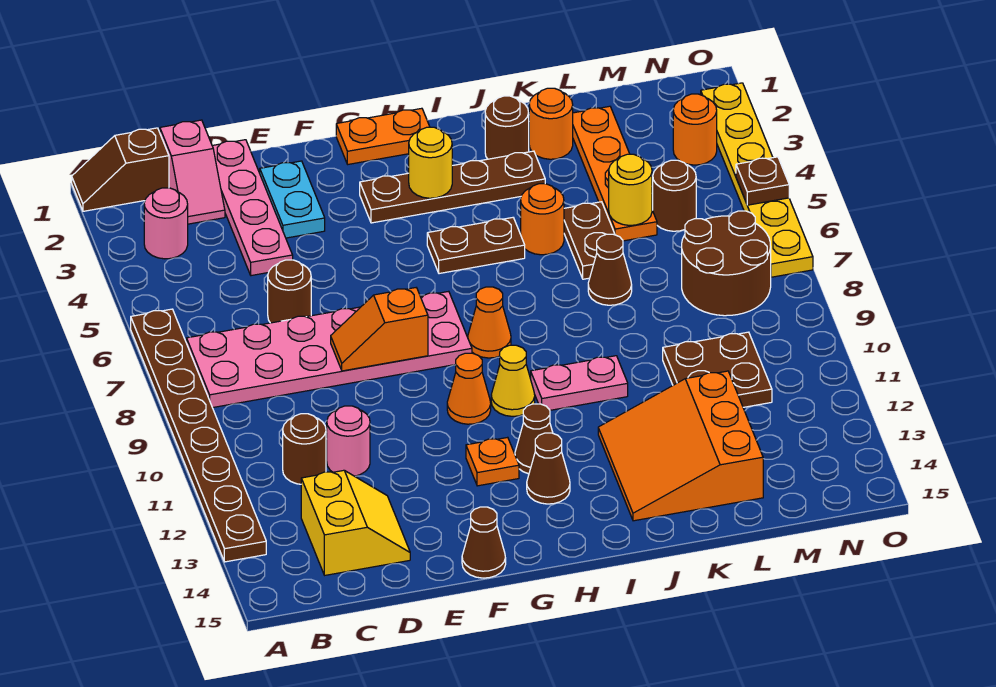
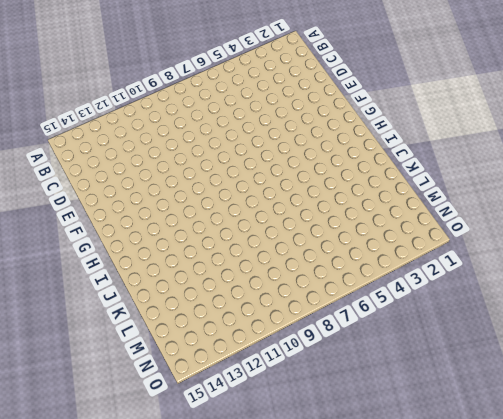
none -> brown 1x2 slope [72,128,169,211]
none -> brown 1x8 plate [131,309,266,562]
none -> pink 1x1 round brick [144,188,188,259]
none -> pink 2x6 plate [187,291,472,408]

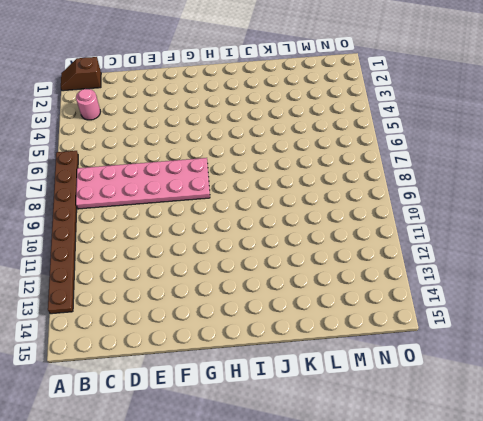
none -> pink 1x2 slope [160,120,225,224]
none -> brown 1x1 round brick [283,414,326,484]
none -> yellow 2x2 slope [301,470,410,575]
none -> pink 1x4 plate [212,140,293,276]

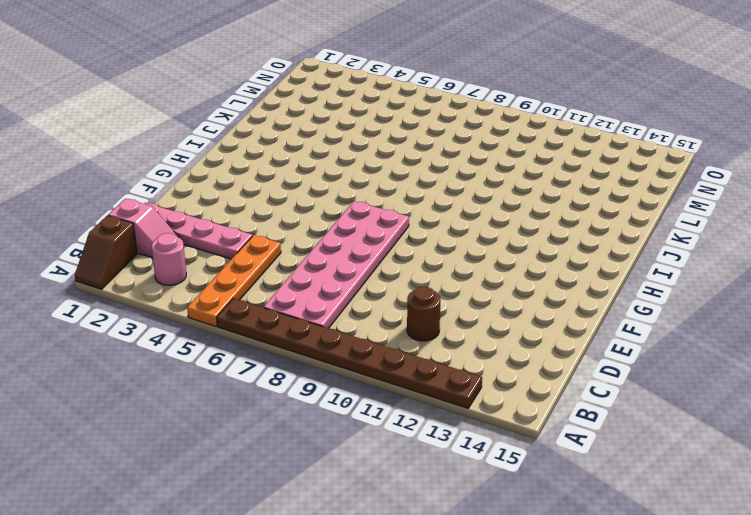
orange 1x4 plate [187,235,281,326] -> orange 1x4 plate turned to [573,106,657,241]
none -> yellow 2x2 slope [301,470,410,575]
none -> brown 1x1 round brick [268,260,311,323]
none -> pink 1x1 round brick [327,406,370,476]
none -> cyan 1x2 plate [260,161,325,238]

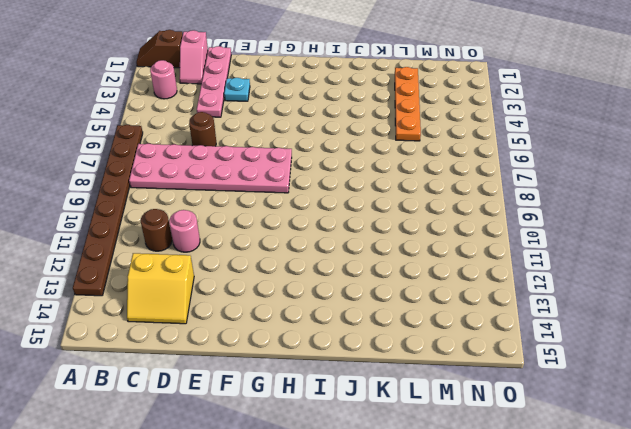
yellow 2x2 slope [127,253,194,324] -> yellow 2x2 slope turned to [301,470,410,575]
cyan 1x1 plate [224,78,250,101] -> cyan 1x2 plate [260,161,325,238]
none -> brown 1x1 cone [462,507,506,578]
none -> orange 1x2 plate [336,108,430,164]
none -> brown 1x4 plate [360,151,545,223]
none -> orange 1x1 cone [447,353,491,424]

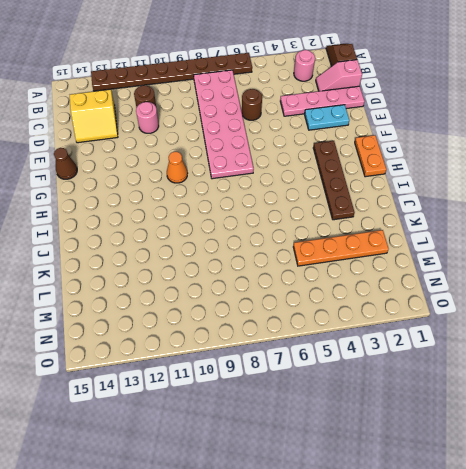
none -> orange 1x1 plate [466,437,519,486]
none -> brown 1x2 plate [427,218,525,274]
none -> orange 1x1 cone [468,287,511,358]
none -> yellow 1x1 cone [491,345,535,416]

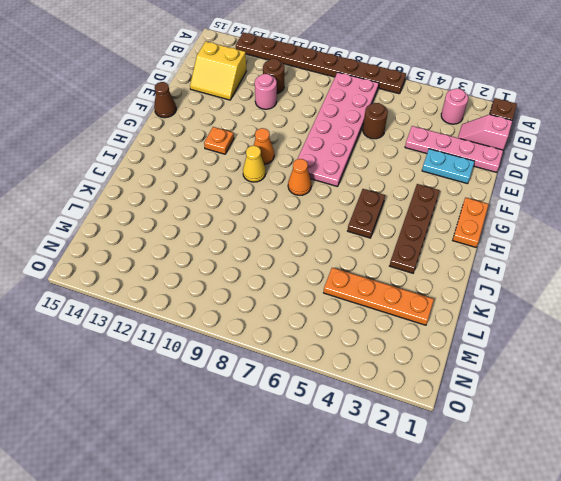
none -> brown 1x1 cone [515,404,553,474]
none -> brown 1x1 cone [527,433,570,504]
none -> pink 1x2 plate [531,356,628,410]
none -> brown 1x1 round brick [485,96,529,159]

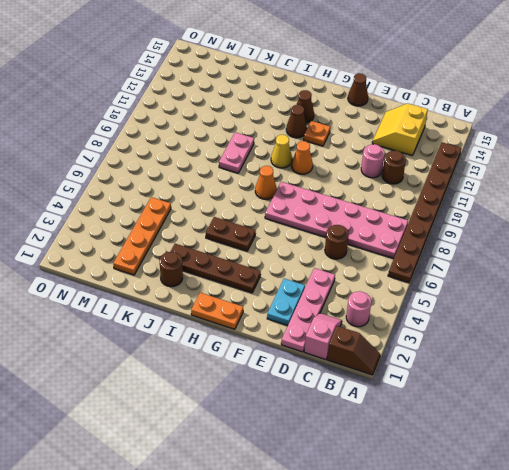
pink 1x2 plate [219,132,254,173] -> pink 1x2 plate turned to [531,356,628,410]
none -> orange 1x1 round brick [521,184,564,255]
none -> orange 3x3 slope [598,371,763,521]
none -> orange 1x1 round brick [529,88,573,159]
none -> brown 1x2 plate [564,202,615,279]

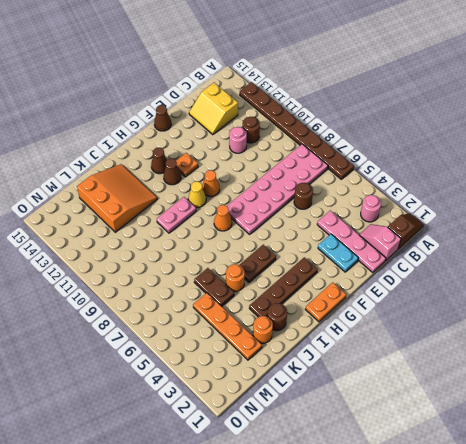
none -> brown 1x1 cone [588,234,632,305]
none -> brown 2x2 plate [663,332,772,407]
none -> brown 1x1 round brick [653,160,696,231]
none -> brown 2x2 round brick [682,211,771,316]

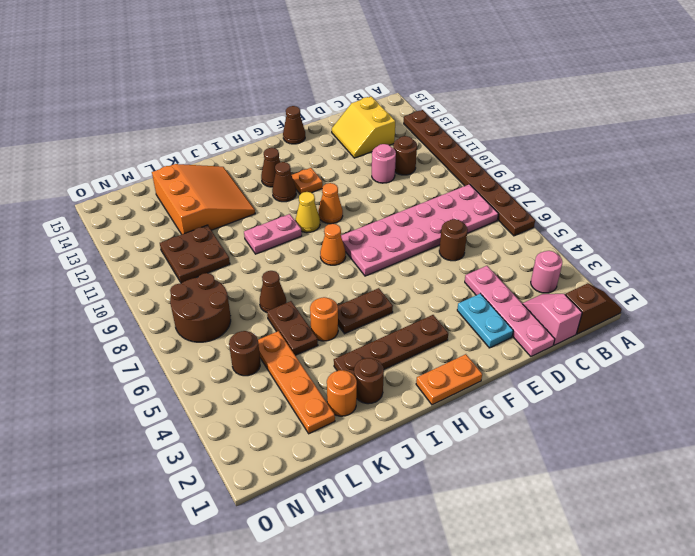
none -> orange 1x1 round brick [673,94,717,165]
none -> yellow 1x6 plate [701,83,813,277]
none -> orange 1x2 slope [331,288,428,371]
none -> yellow 1x1 round brick [409,127,452,198]

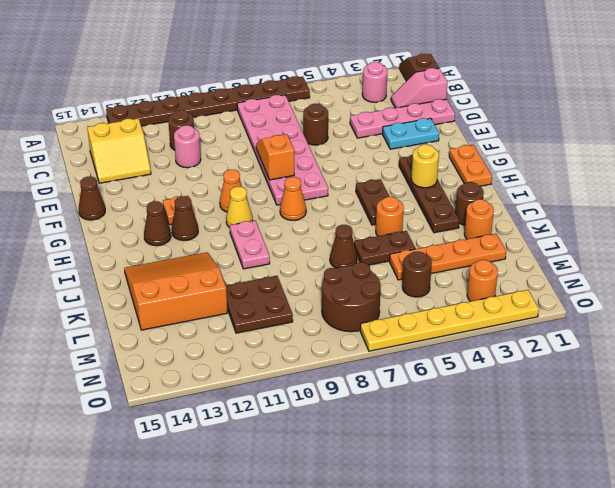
none -> yellow 1x1 round brick [609,154,652,225]
none -> brown 1x1 plate [736,157,789,205]

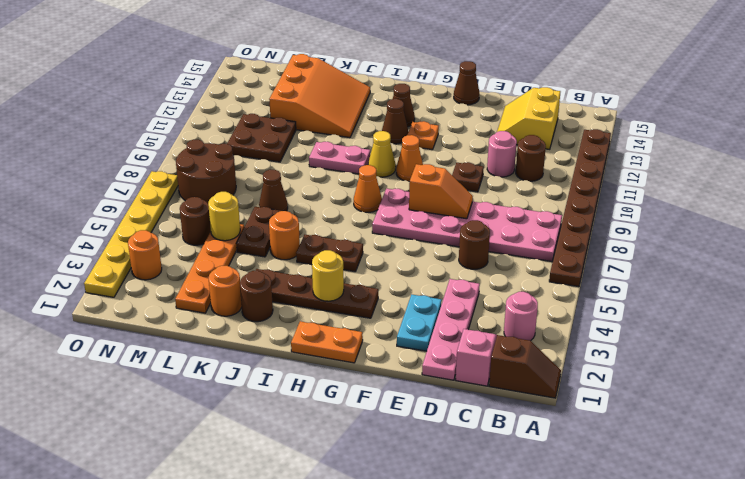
brown 1x1 plate [452,162,484,192] -> brown 1x1 plate moved to [736,157,789,205]

